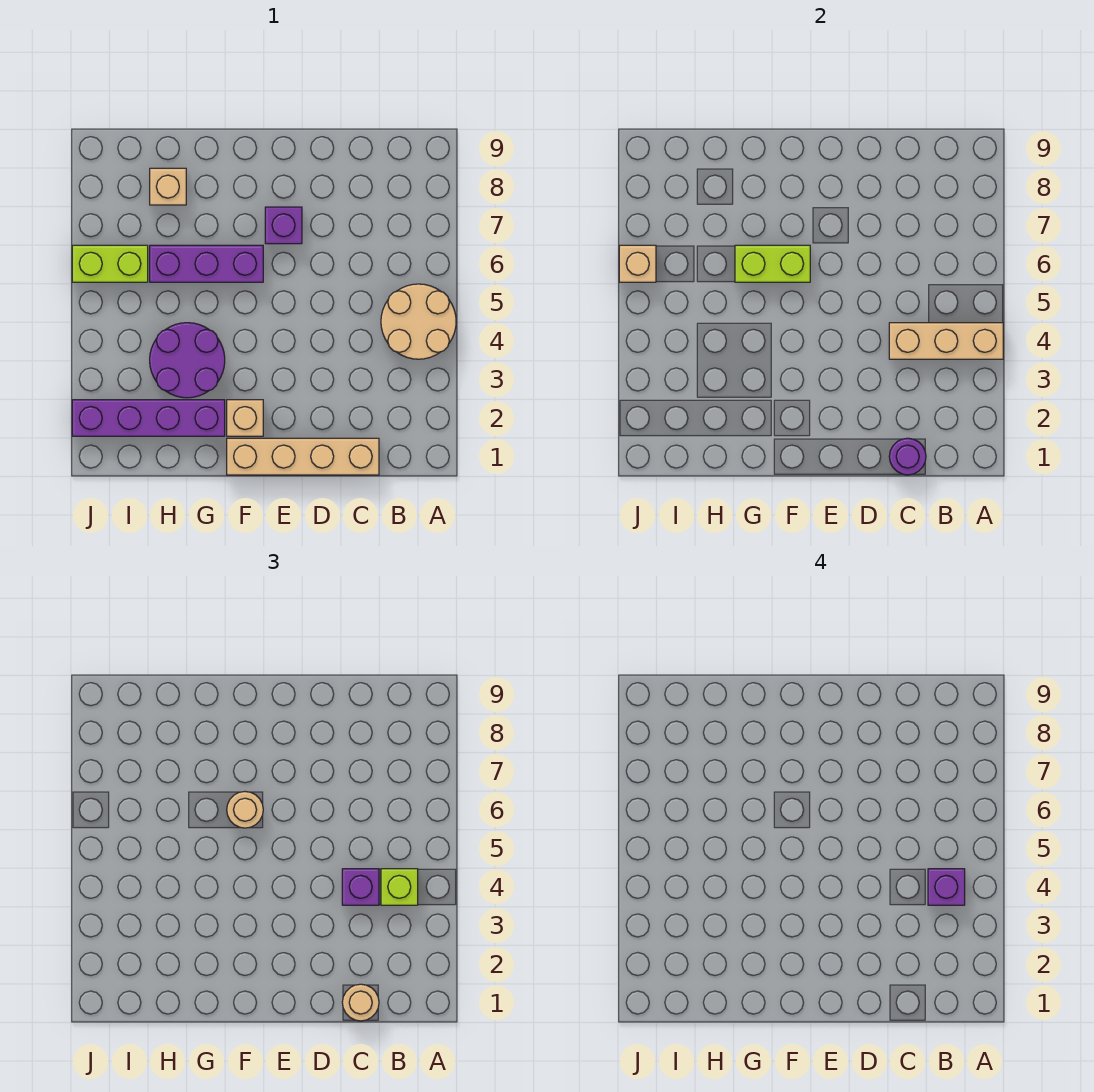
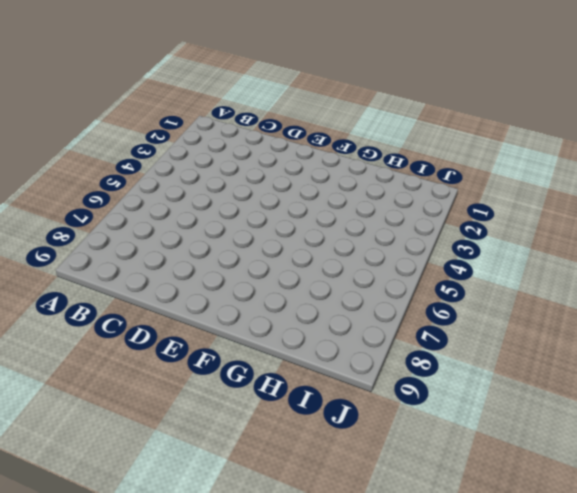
none -> tan 2x2 round brick [381,284,456,359]
none -> tan 1x4 brick [227,438,379,475]
none -> purple 1x1 brick [265,207,302,244]

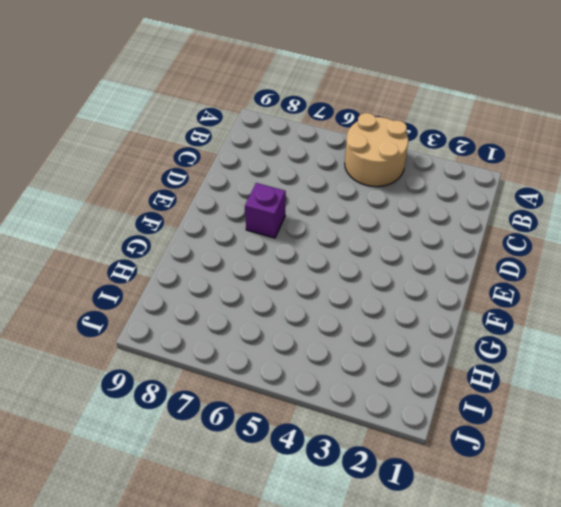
none -> tan 1x4 brick [227,438,379,475]
none -> tan 1x1 brick [227,400,263,436]
none -> purple 1x3 brick [150,245,263,282]

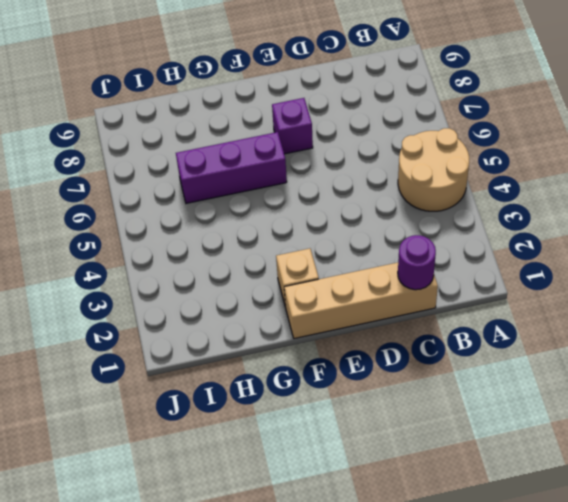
none -> purple 1x4 brick [72,400,225,436]
none -> purple 2x2 round brick [150,323,225,398]
none -> tan 1x1 brick [150,168,186,205]

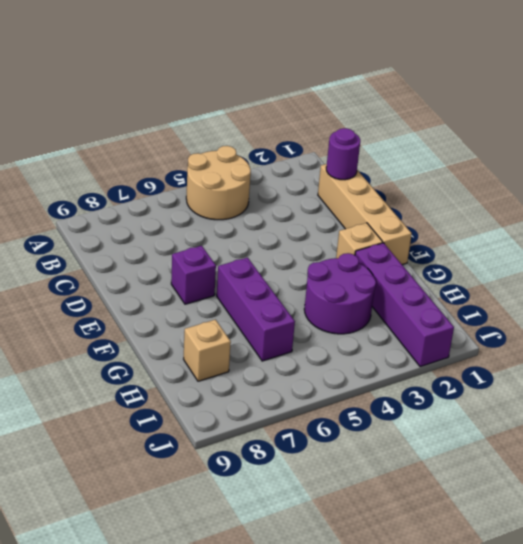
none -> lime 1x2 brick [72,245,148,282]
none -> tan 1x3 brick [889,323,1003,359]
none -> lime 1x2 brick [735,245,810,282]

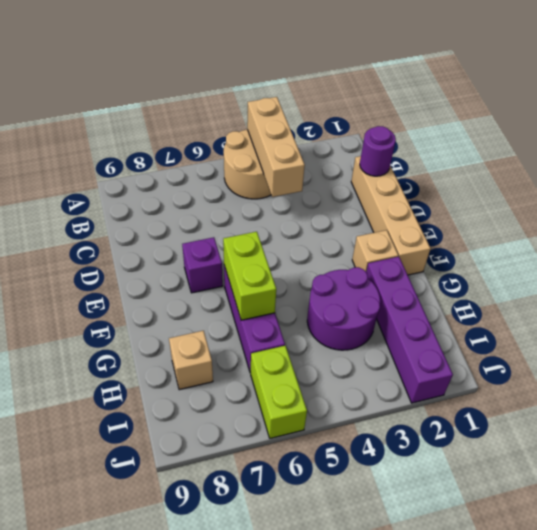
none -> tan 1x1 brick [619,245,656,282]
none -> lime 1x1 brick [381,869,418,905]
none -> tan 1x1 round brick [342,984,379,1021]

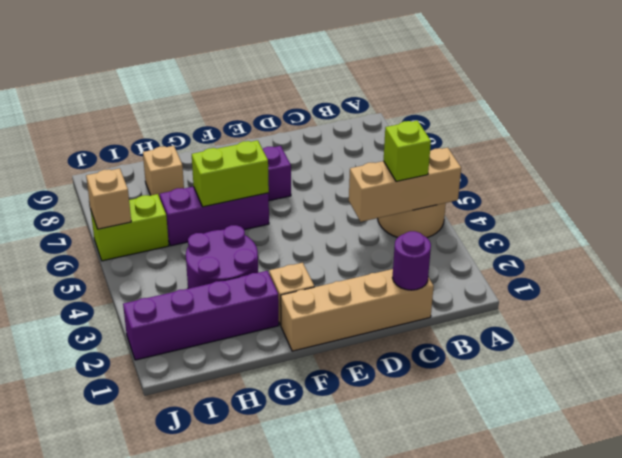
none -> tan 1x1 round brick [342,984,379,1021]
none -> purple 1x1 brick [342,869,379,905]
none -> tan 1x1 round brick [227,792,263,828]

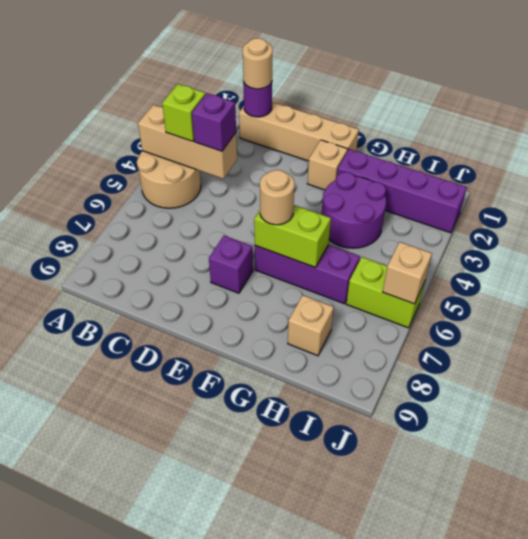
none -> purple 1x1 brick [928,869,965,905]

